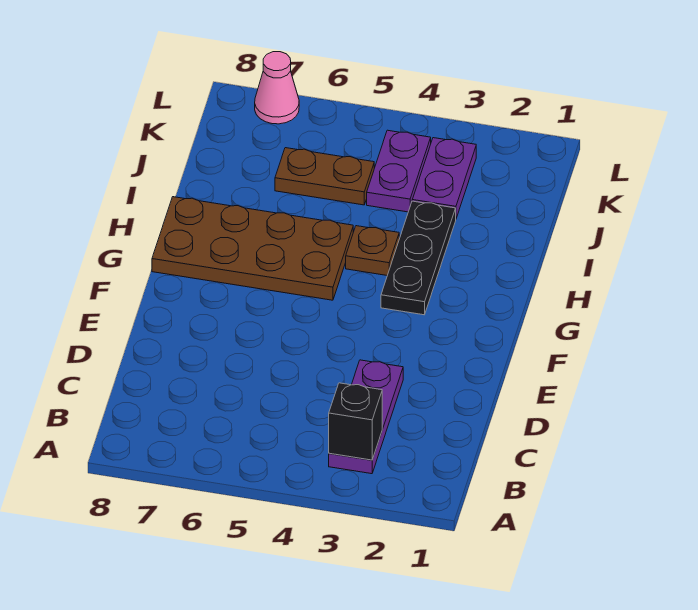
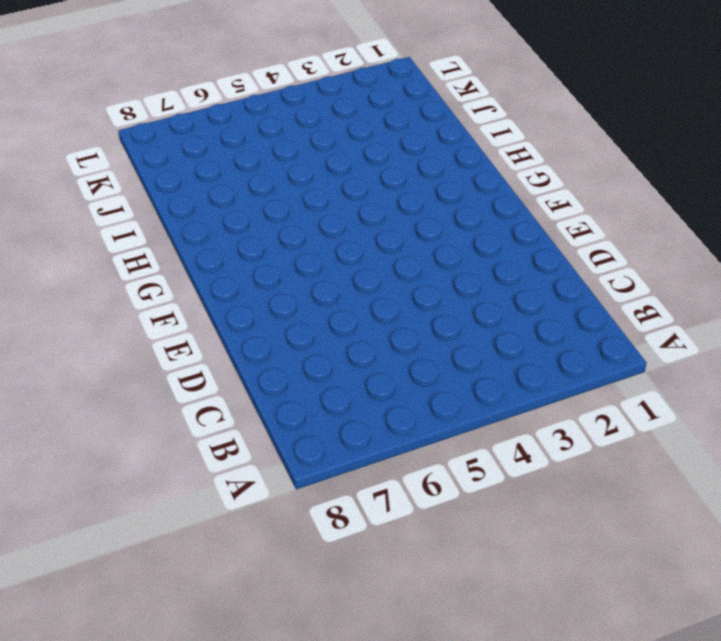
none -> purple 1x3 plate [329,360,403,474]
none -> black 1x3 plate [381,201,456,315]

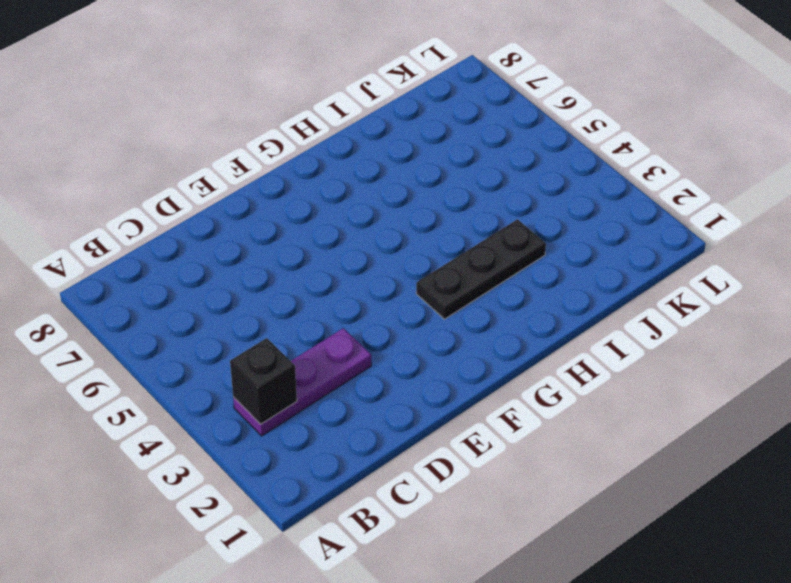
none -> brown 2x4 plate [152,197,353,300]
none -> brown 1x1 plate [346,226,399,275]

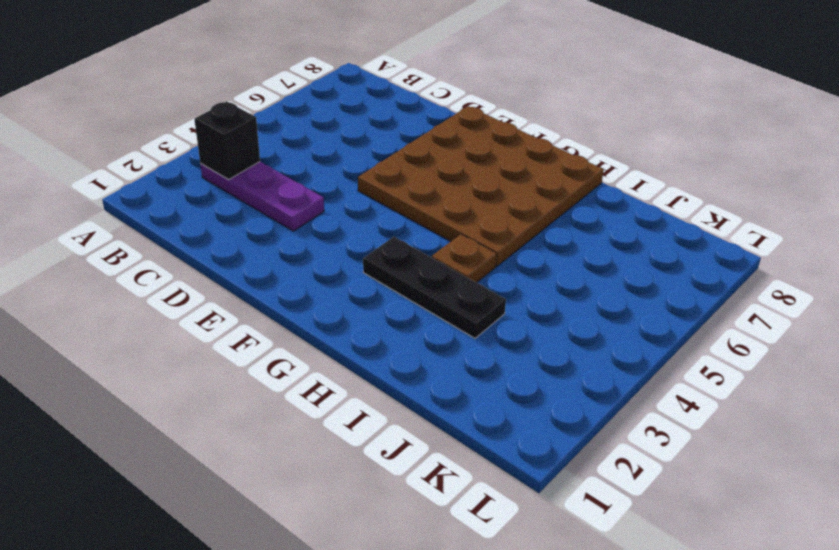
brown 4x4 plate [358,106,604,266] -> brown 2x4 plate [152,197,353,300]
none -> purple 1x2 plate [412,138,476,218]
none -> purple 1x2 plate [367,130,431,212]

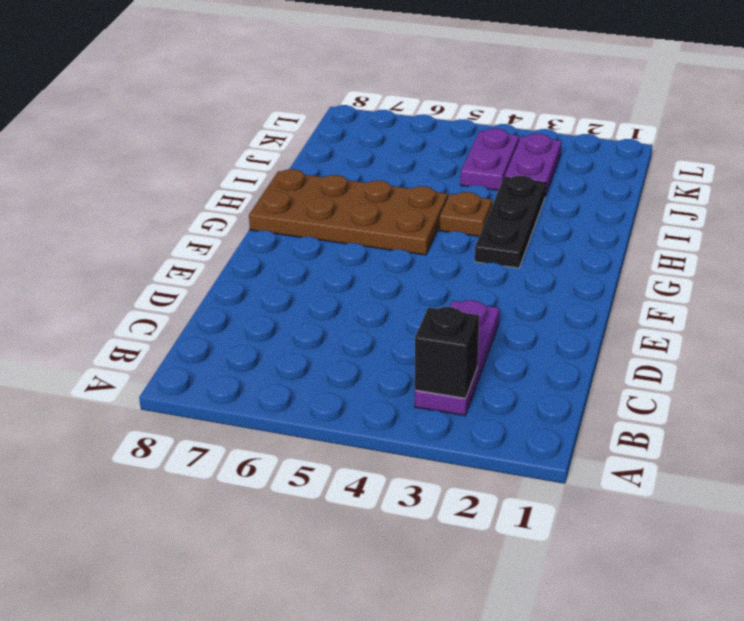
none -> brown 1x2 plate [275,148,374,205]
none -> pink 1x1 cone [255,52,299,124]

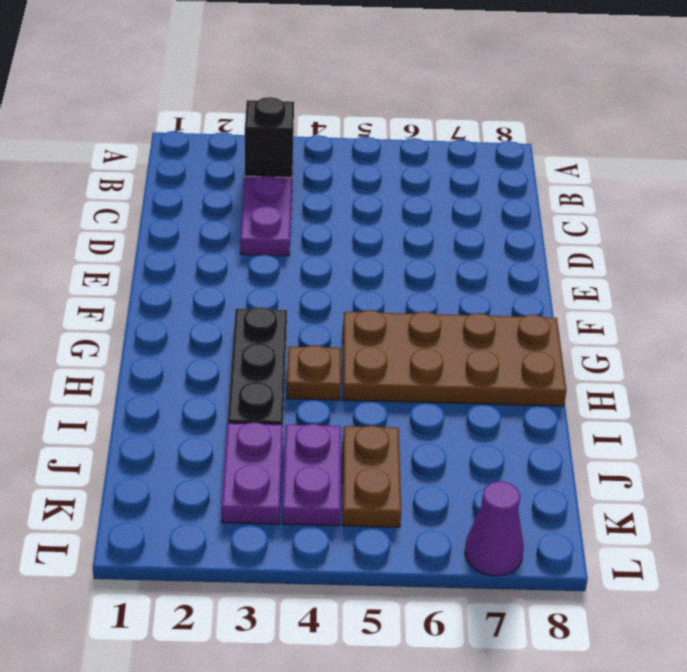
brown 1x2 plate [343,425,401,527] -> brown 1x2 plate turned to [275,148,374,205]
purple 1x1 cone [465,481,524,576] -> pink 1x1 cone [255,52,299,124]

